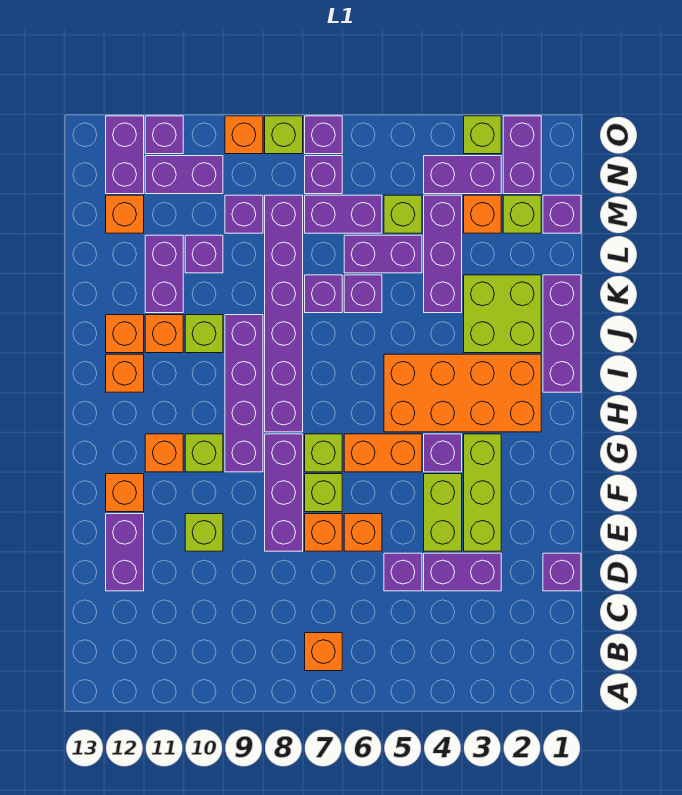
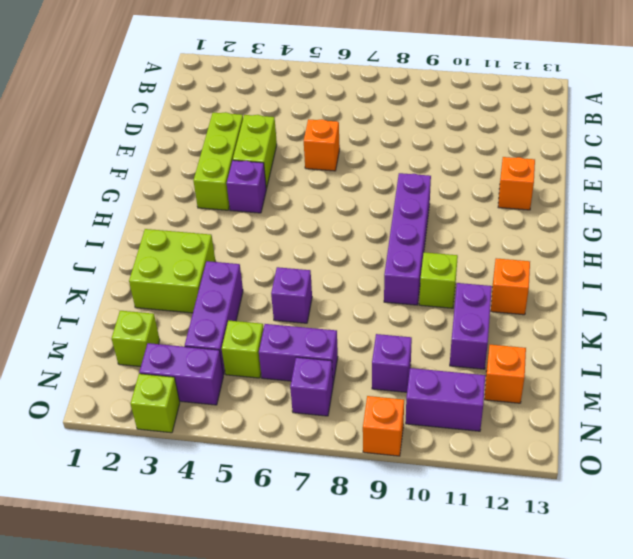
none -> orange 1x1 brick [305,633,342,671]
none -> purple 1x1 brick [543,553,581,591]
none -> purple 1x2 brick [424,553,501,591]
none -> purple 1x1 brick [384,553,422,591]

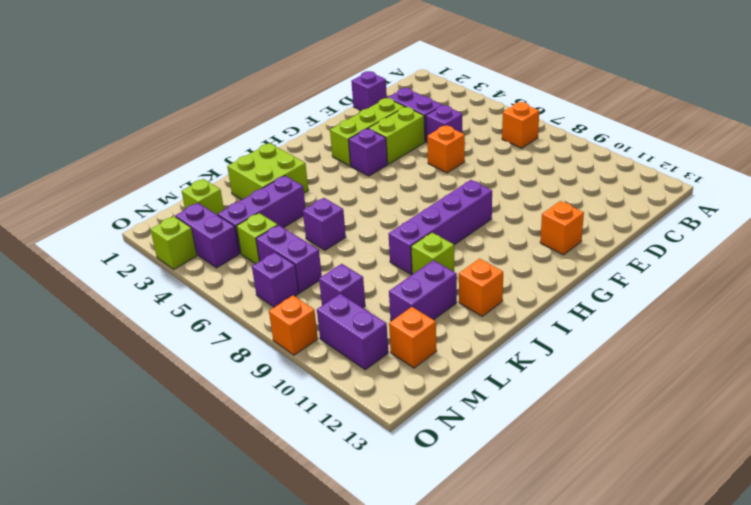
none -> purple 1x2 brick [106,514,144,591]
none -> orange 1x1 brick [305,514,342,551]
none -> purple 1x3 brick [265,434,303,551]
none -> lime 1x1 brick [185,514,223,551]

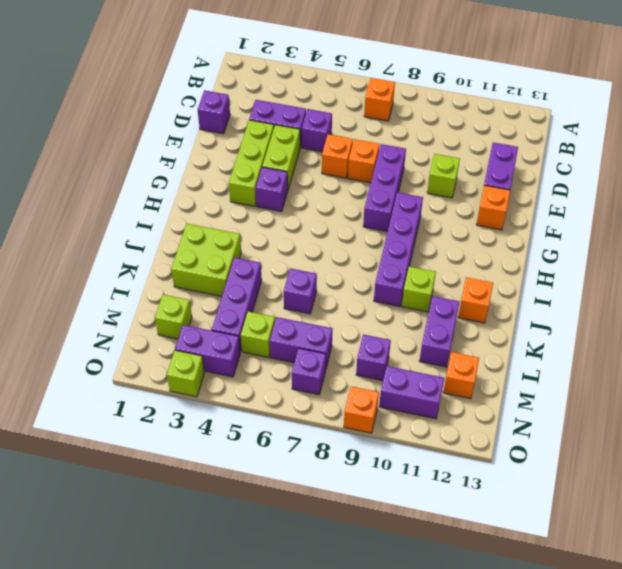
none -> lime 1x1 brick [305,474,342,512]
none -> orange 1x2 brick [344,434,422,472]
none -> lime 1x1 brick [305,434,342,472]
none -> lime 1x1 brick [185,434,223,472]

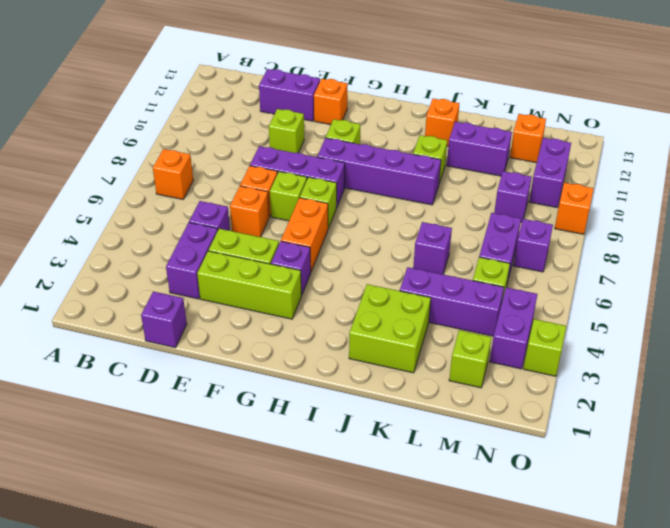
none -> orange 1x1 brick [145,434,183,472]
none -> orange 2x4 brick [384,354,541,432]
none -> purple 1x6 brick [265,195,303,432]
none -> purple 1x3 brick [543,275,581,392]

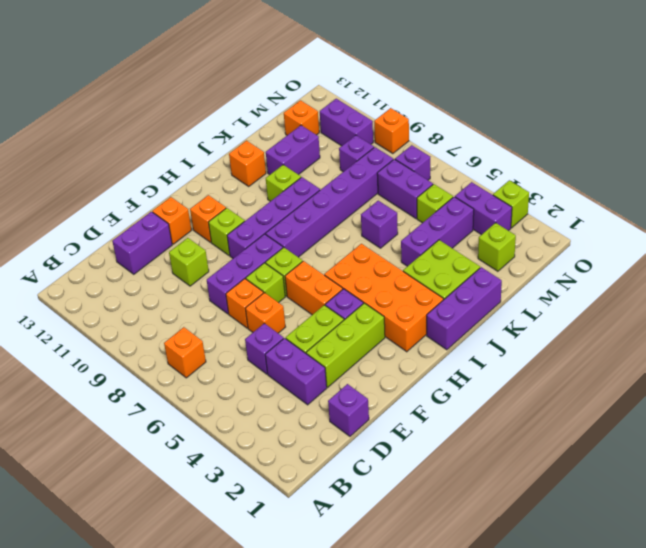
none -> orange 1x1 brick [106,354,144,392]
none -> orange 1x1 brick [145,315,183,353]
none -> purple 1x1 brick [305,275,342,313]
none -> purple 1x2 brick [344,235,422,273]

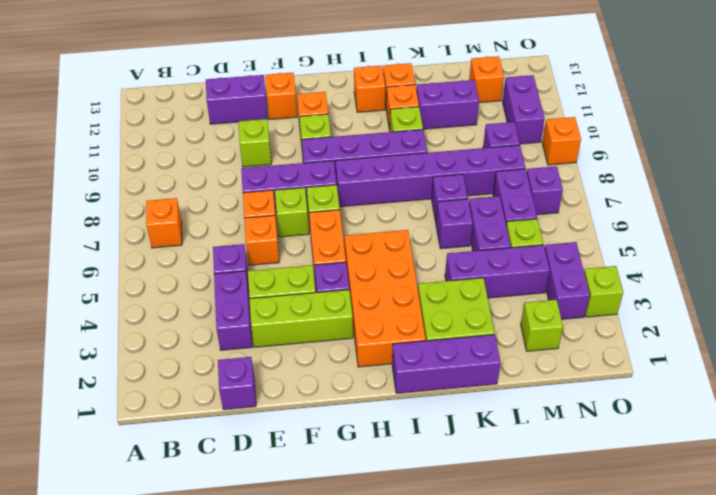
none -> purple 1x1 brick [185,235,223,273]
none -> purple 1x1 brick [543,195,581,233]
none -> orange 1x1 brick [464,195,501,233]
none -> purple 1x2 brick [503,116,541,194]

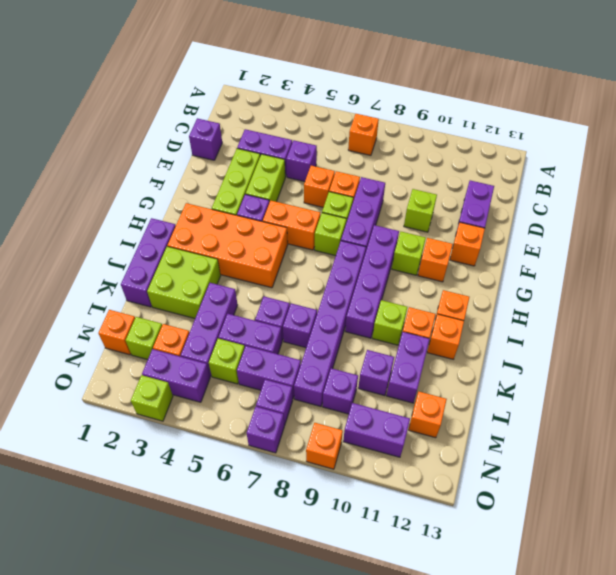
orange 1x1 brick [99,310,135,355] -> purple 1x1 brick [543,195,581,233]
none -> purple 1x2 brick [503,116,541,194]
none -> purple 1x2 brick [106,116,144,194]
none -> lime 1x1 brick [265,116,303,154]
none -> purple 1x1 brick [145,116,183,154]

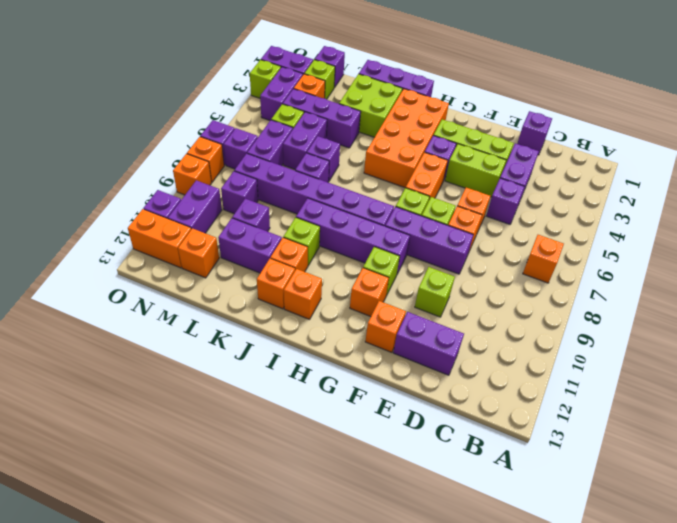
orange 1x2 brick [128,209,191,268] -> purple 1x2 brick [106,116,144,194]
orange 1x1 brick [187,137,224,182] -> lime 1x1 brick [265,116,303,154]

